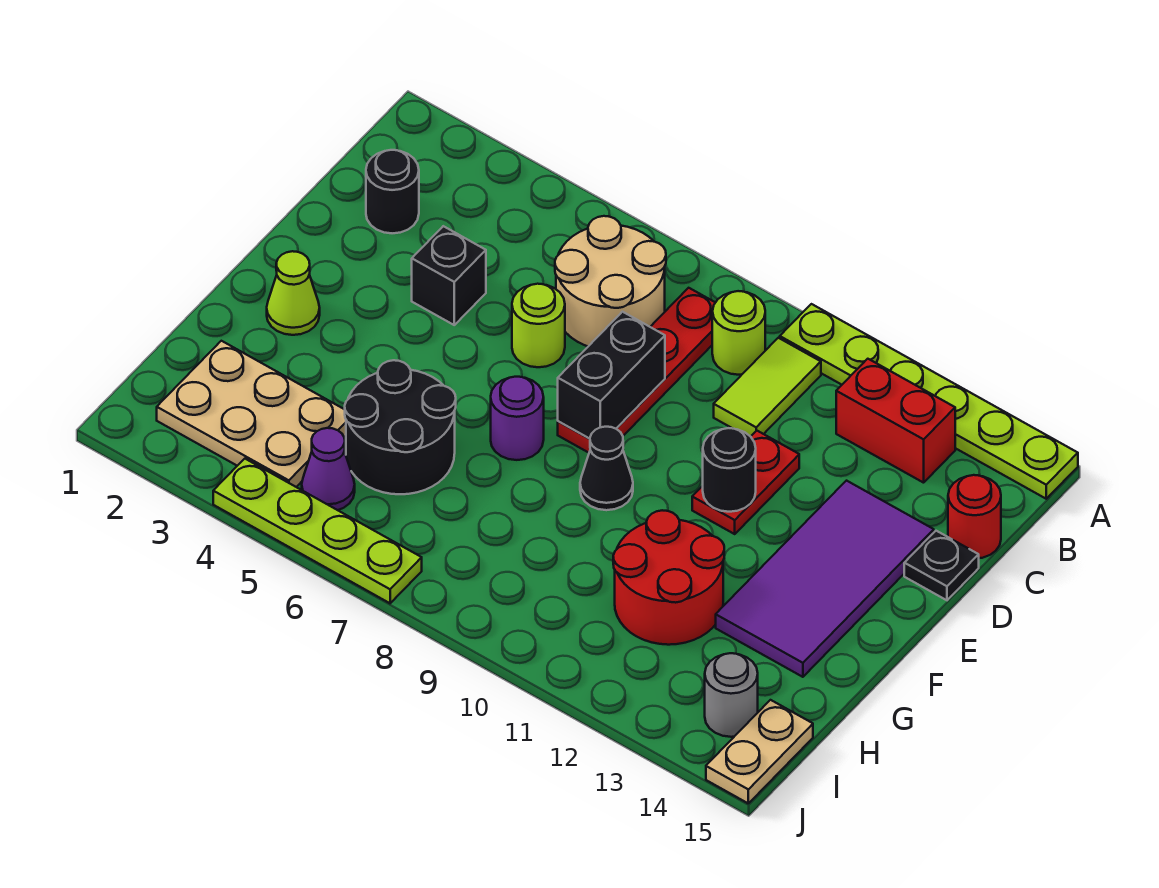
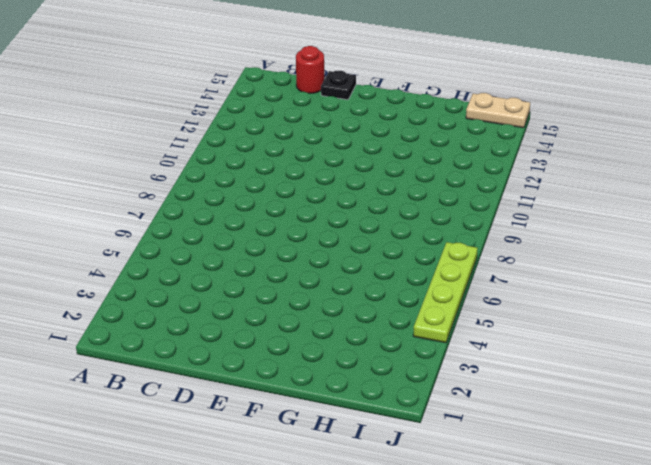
none -> lime 1x6 plate [780,304,1078,499]
none -> tan 2x2 round brick [555,216,666,346]
none -> red 1x4 plate [558,288,715,453]

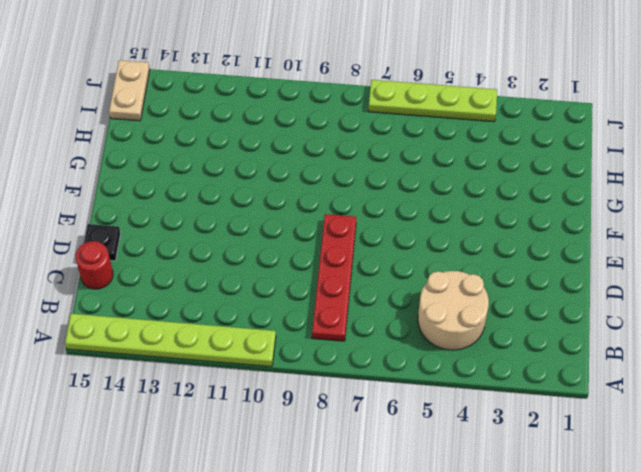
tan 2x2 round brick [418,271,489,350] -> tan 2x2 round brick moved to [555,216,666,346]
none -> lime 1x1 round brick [712,291,765,375]
none -> lime 1x2 tile [714,338,821,437]
none -> red 1x2 brick [836,359,955,483]

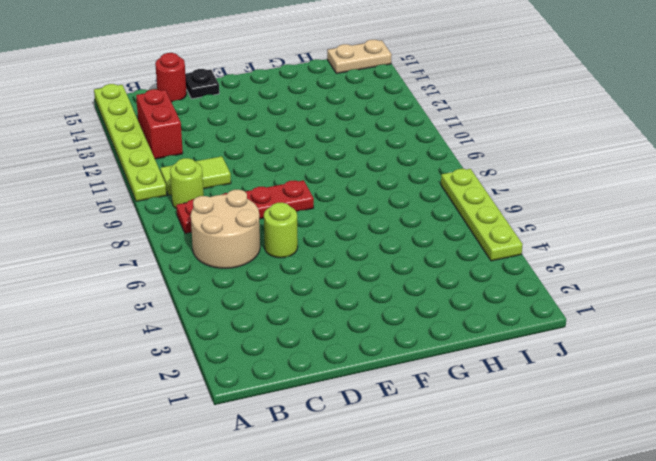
none -> black 1x1 round brick [366,150,419,233]
none -> black 1x1 brick [412,226,486,325]
none -> red 1x2 plate [692,431,799,534]

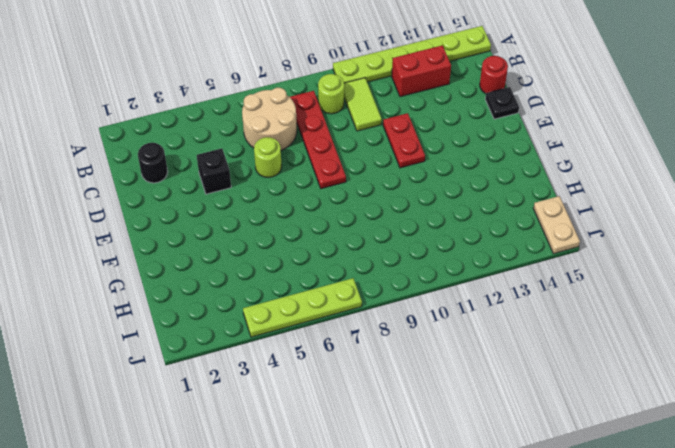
none -> purple 2x4 tile [716,481,934,677]
none -> lime 1x1 cone [267,251,320,335]
none -> purple 1x1 round brick [491,377,544,460]

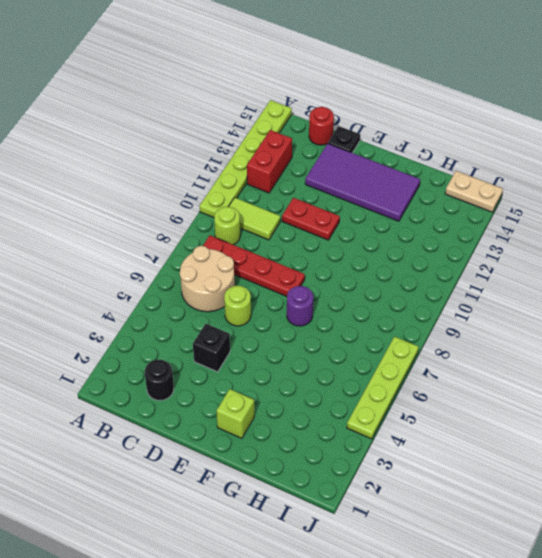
lime 1x1 brick [217,389,254,438] -> lime 1x1 cone [267,251,320,335]
none -> black 1x1 cone [580,427,633,510]
none -> black 2x2 round brick [345,360,456,494]
none -> red 2x2 round brick [613,510,724,645]

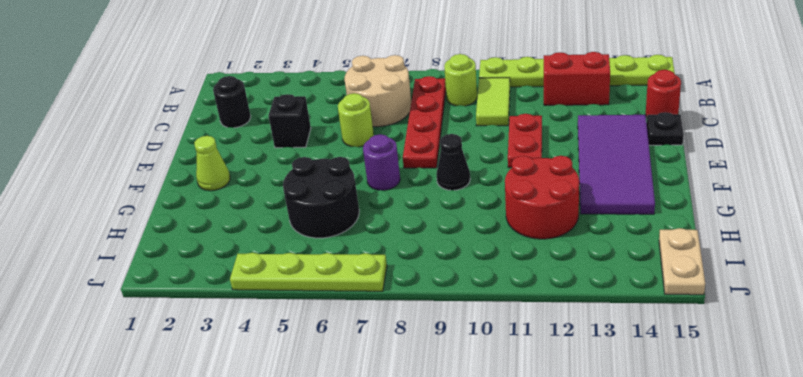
none -> tan 2x3 plate [157,341,346,487]
none -> purple 1x1 cone [302,428,355,510]
none -> grey 1x1 round brick [705,653,758,737]

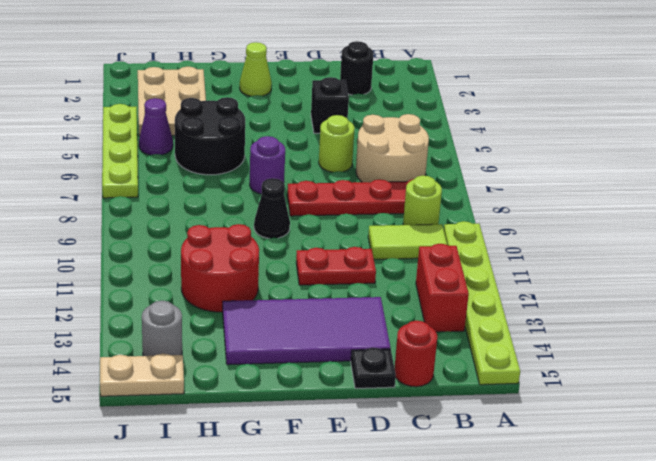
none -> black 1x2 brick [558,312,665,439]
none -> black 1x1 round brick [703,428,756,512]

